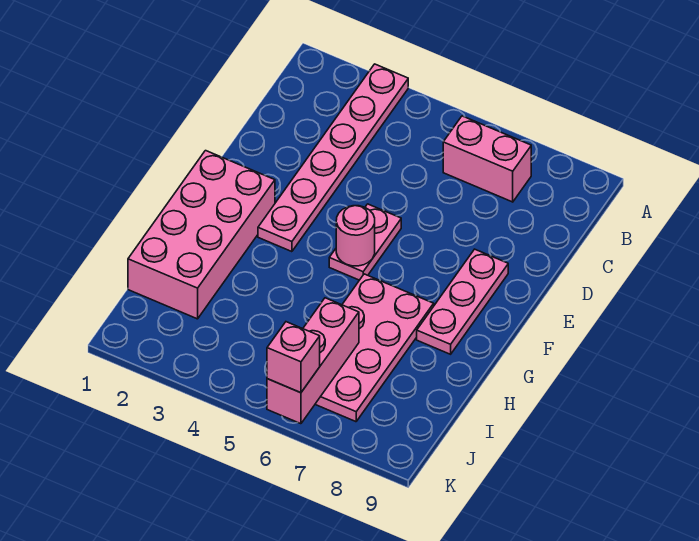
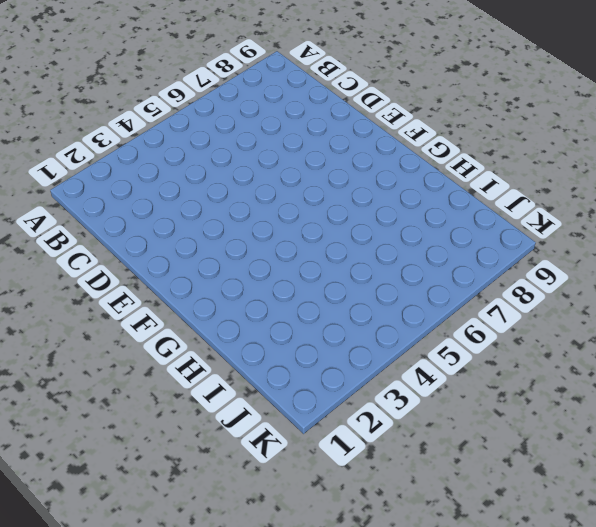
none -> pink 1x6 plate [258,64,408,252]
none -> pink 1x2 brick [443,116,531,202]

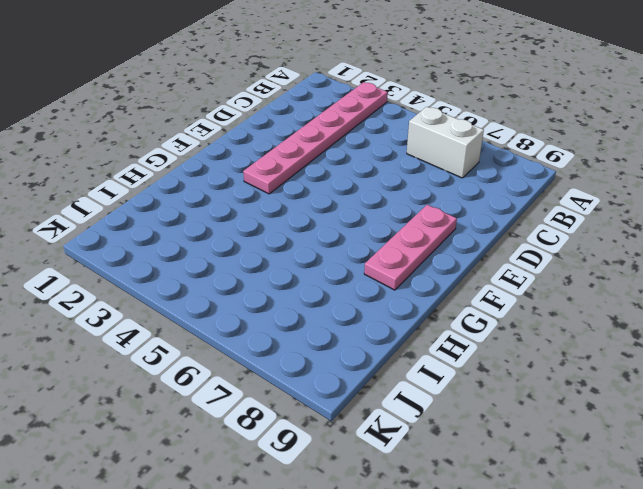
white 1x2 brick [407,107,484,178] -> pink 1x2 brick [443,116,531,202]
none -> pink 1x2 plate [329,204,401,280]
none -> pink 2x4 brick [128,151,275,319]

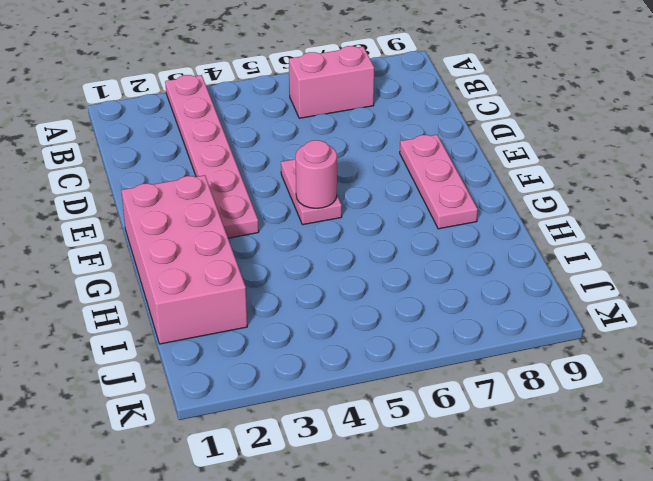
none -> pink 2x4 plate [315,274,434,422]
none -> pink 1x3 brick [267,298,359,424]

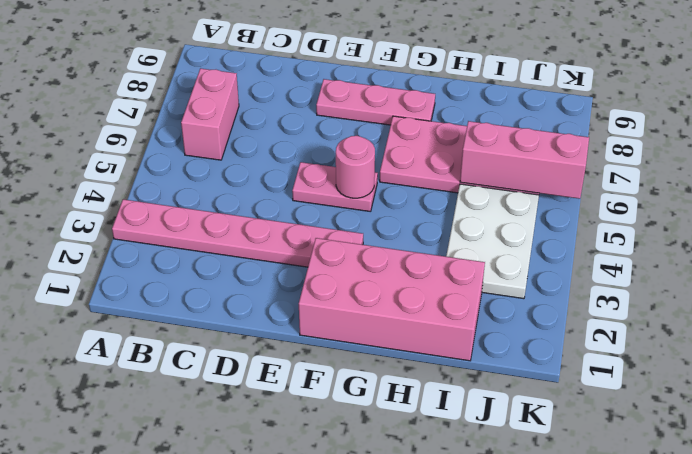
white 2x3 plate [446,184,539,299] -> none
none -> pink 1x1 brick [267,322,320,393]

